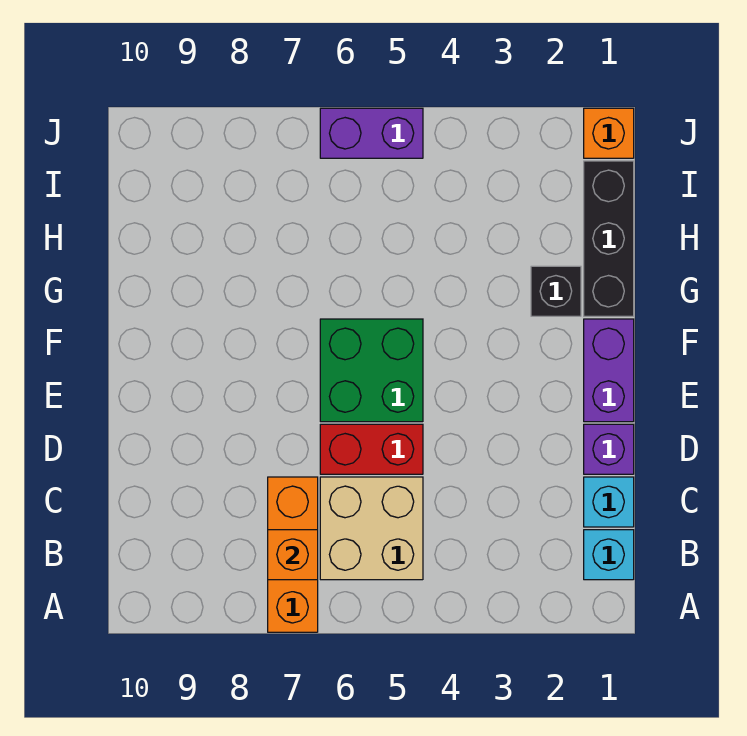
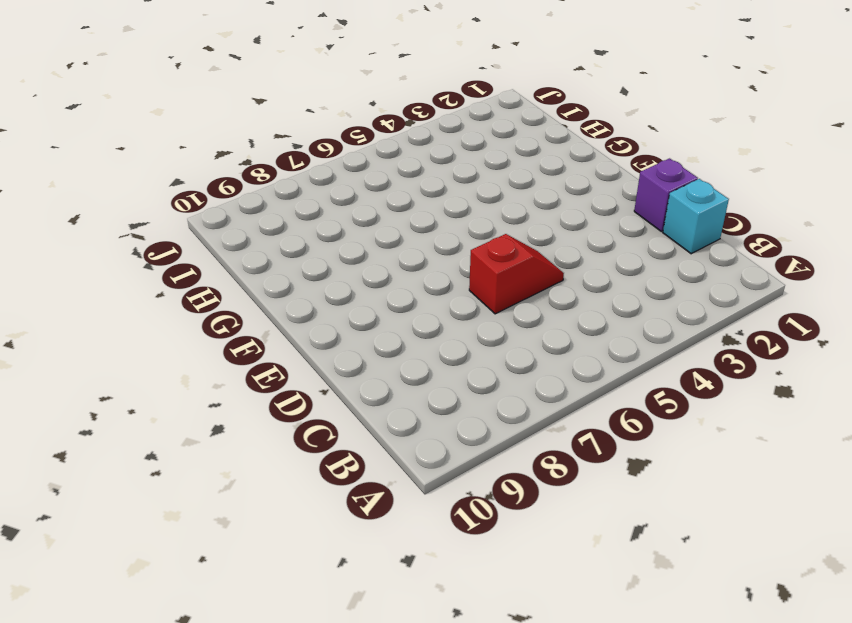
red 1x2 slope [469,234,564,314] -> red 1x2 brick [320,424,423,474]
none -> orange 1x3 brick [268,477,318,632]
none -> cyan 1x1 brick [584,530,634,580]
none -> tan 2x2 brick [320,477,423,580]

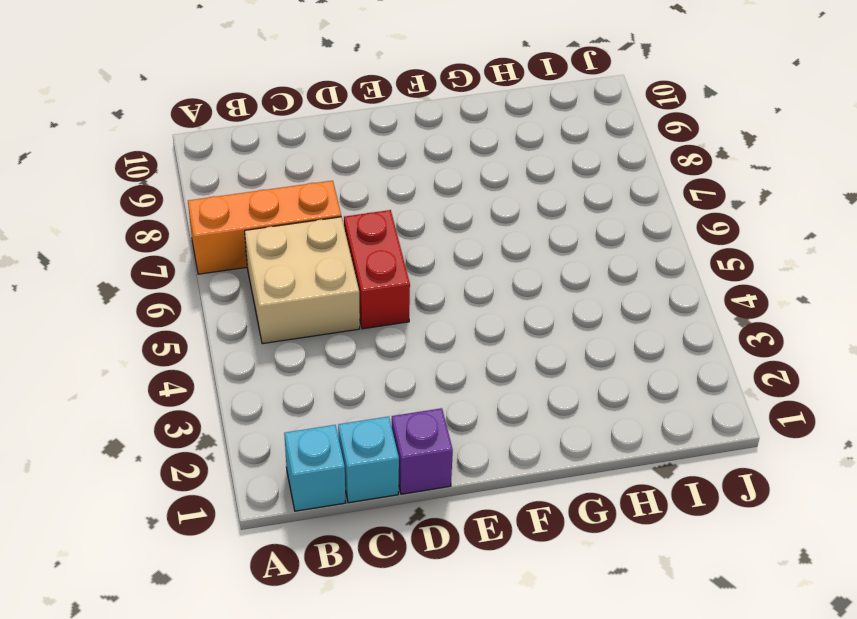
none -> purple 1x2 brick [584,319,634,422]
none -> green 2x2 brick [320,319,423,422]
none -> black 1x3 brick [584,161,634,316]

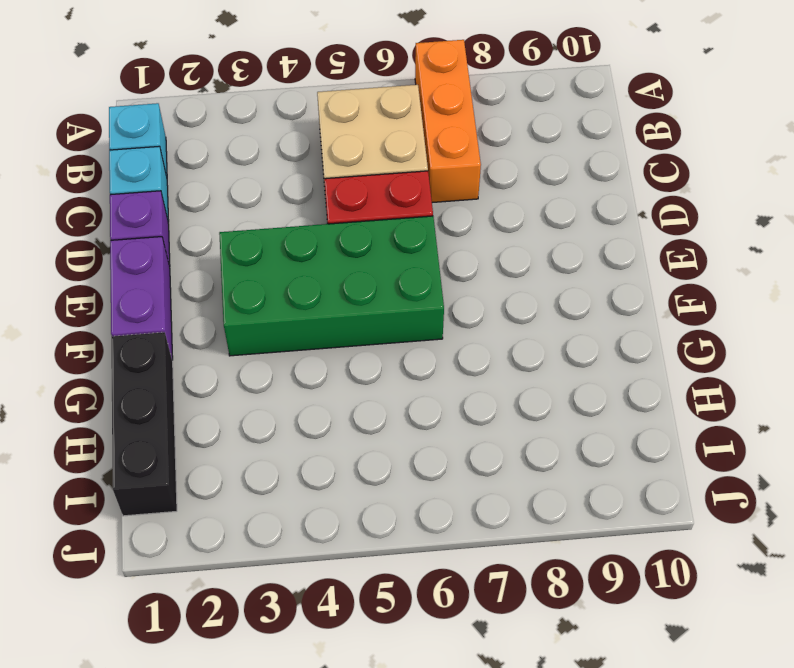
green 2x4 brick [219,216,444,356] -> green 2x2 brick [320,319,423,422]
none -> black 1x1 brick [531,266,581,316]
none -> orange 1x1 brick [584,108,634,158]
none -> purple 1x2 brick [320,108,423,158]

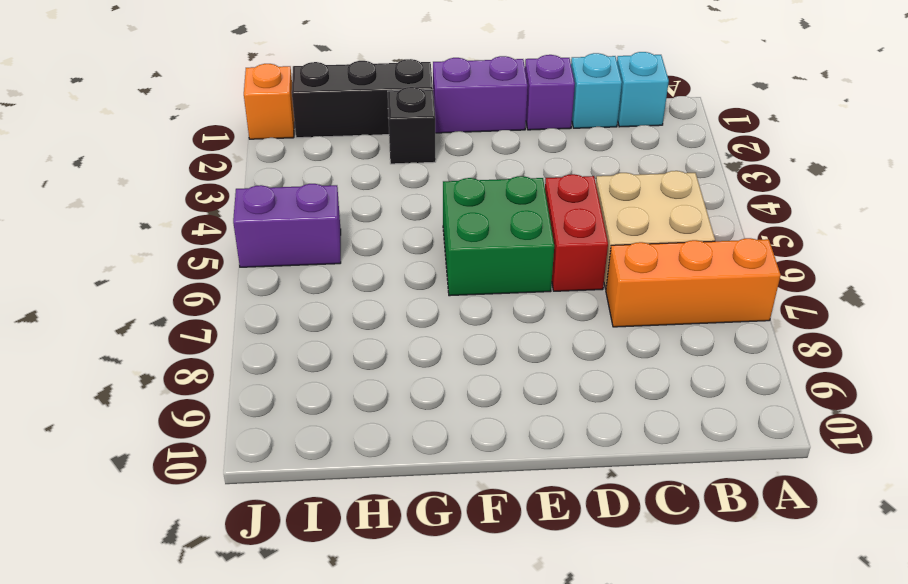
purple 1x2 brick [233,184,341,267] -> purple 1x2 brick turned to [320,108,423,158]
none -> orange 1x1 brick [268,530,318,580]

